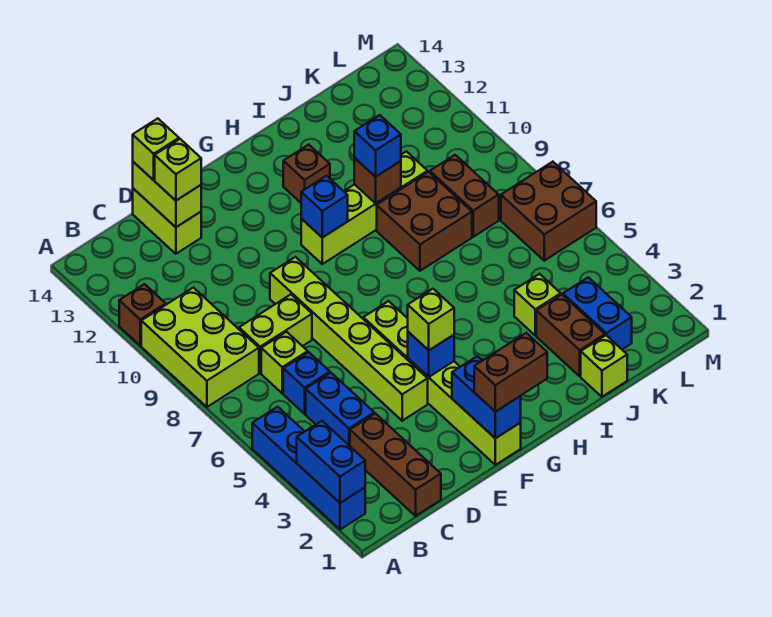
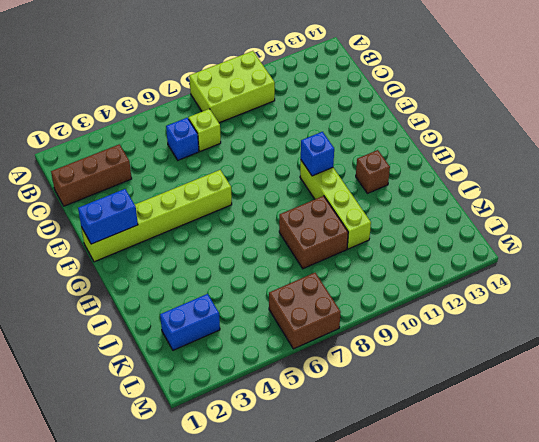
none -> blue 1x4 brick [252,407,365,530]
none -> brown 1x1 brick [119,284,166,346]
none -> blue 1x2 brick [306,373,374,446]
none -> lime 1x2 brick [239,295,312,373]

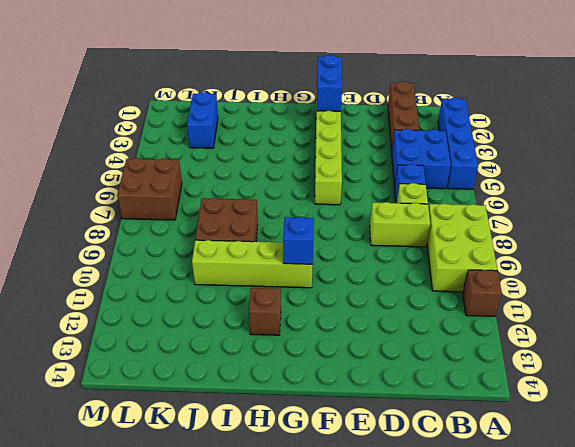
blue 2x2 brick [392,129,451,189] -> blue 1x2 brick [306,373,374,446]
none -> lime 1x2 brick [133,189,201,254]
none -> lime 1x6 brick [270,257,428,421]
none -> lime 1x1 brick [581,335,627,397]
none -> brown 1x2 brick [536,294,605,376]

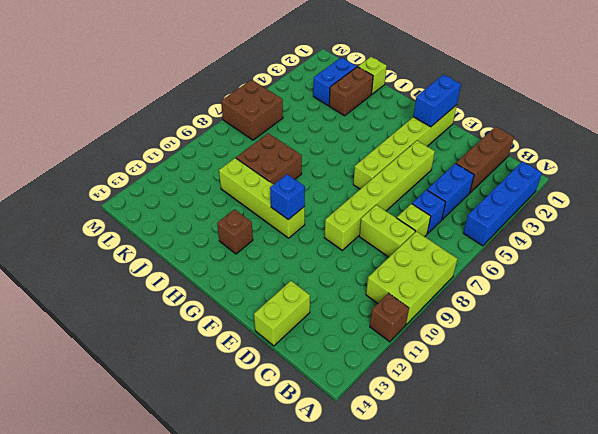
none -> lime 1x1 brick [514,274,561,336]
none -> brown 1x2 brick [430,155,499,237]
none -> blue 1x2 brick [297,421,365,503]
none -> lime 1x2 brick [133,162,201,227]

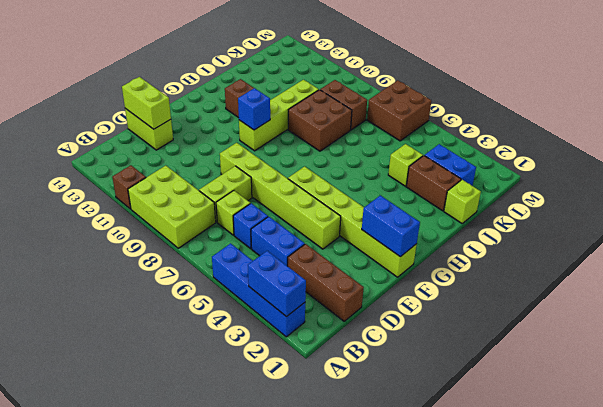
none -> blue 1x1 brick [408,332,454,377]
none -> brown 1x1 brick [354,158,401,203]
none -> lime 1x1 brick [155,139,201,200]
none -> lime 1x1 brick [133,118,179,180]

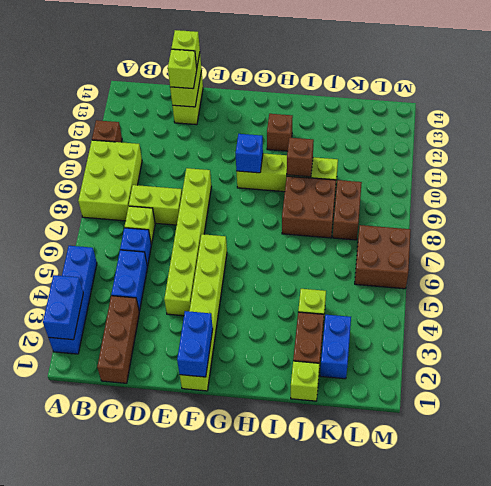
none -> blue 1x1 brick [408,332,454,377]
none -> brown 1x2 brick [474,333,547,412]
none -> lime 1x1 brick [408,289,454,350]
none -> blue 1x1 brick [354,115,401,177]

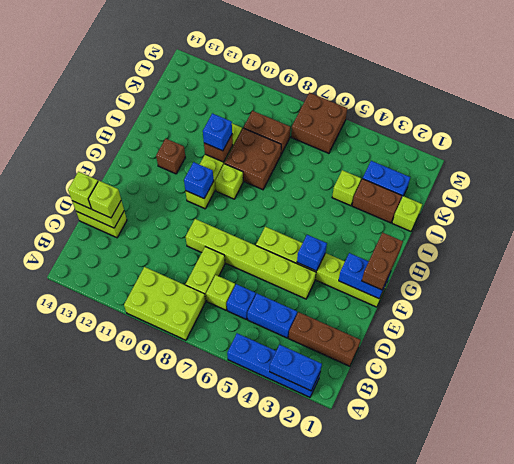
lime 1x1 brick [215,164,243,199] -> lime 1x1 brick moved to [408,289,454,350]
none -> brown 1x1 brick [119,284,166,346]

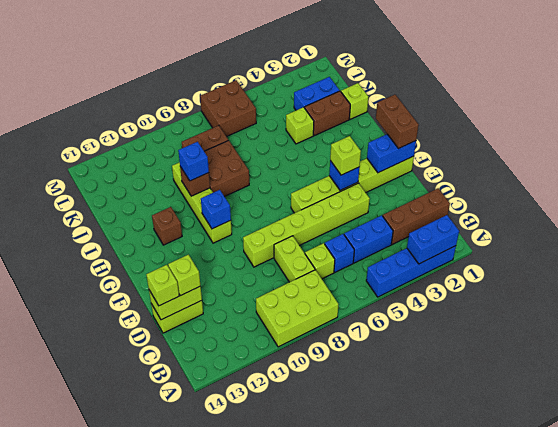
none -> brown 1x1 brick [119,284,166,346]

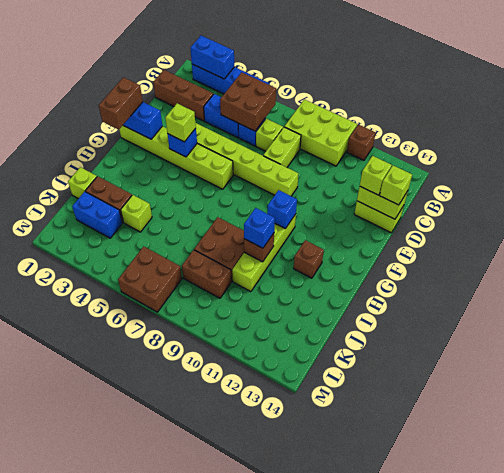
brown 2x2 brick [220,72,276,131] -> none

